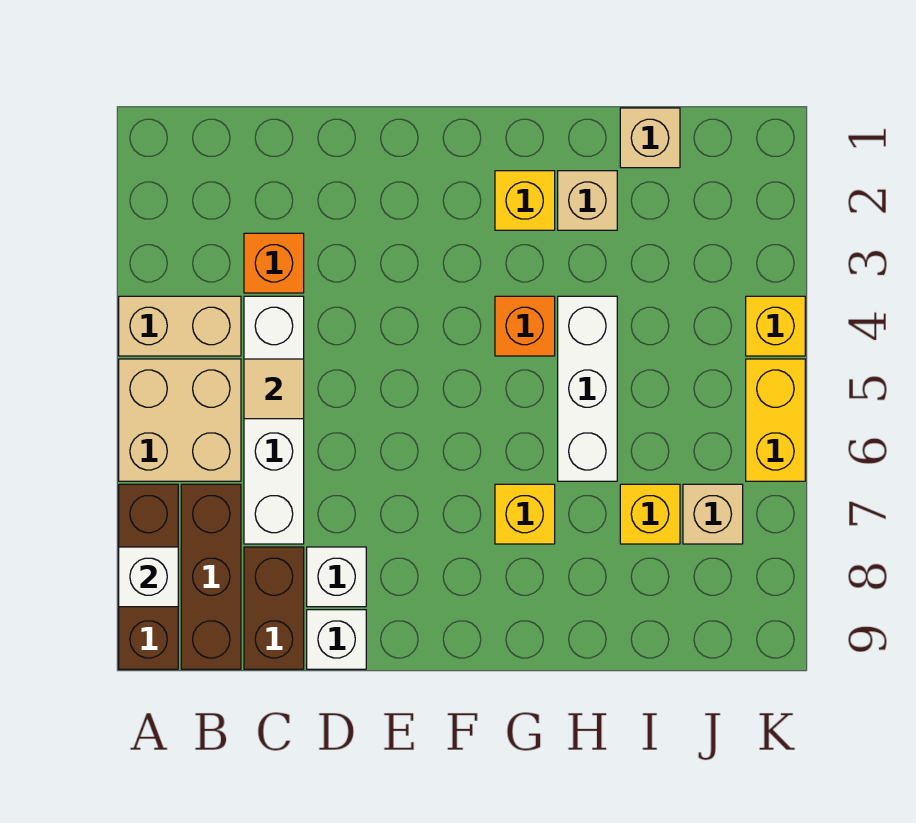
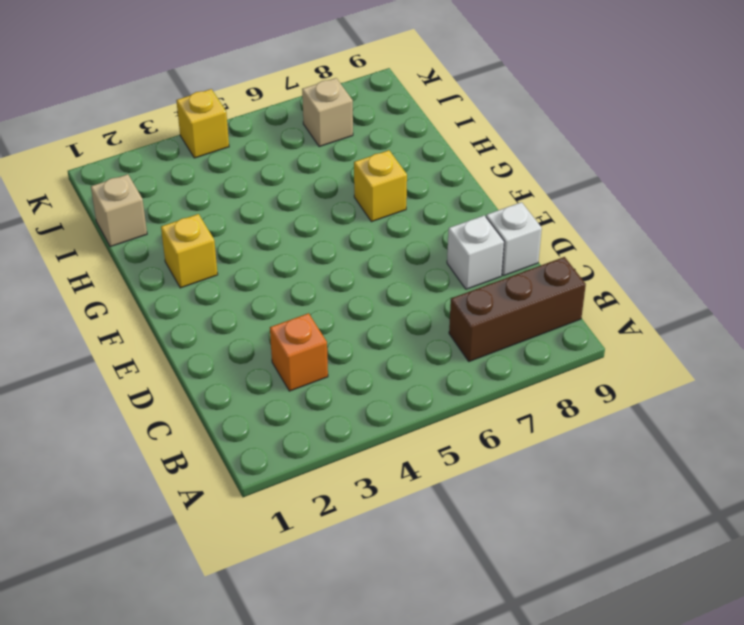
none -> tan 1x2 brick [119,296,241,356]
none -> tan 2x2 brick [119,359,241,481]
none -> brown 1x3 brick [119,484,178,669]

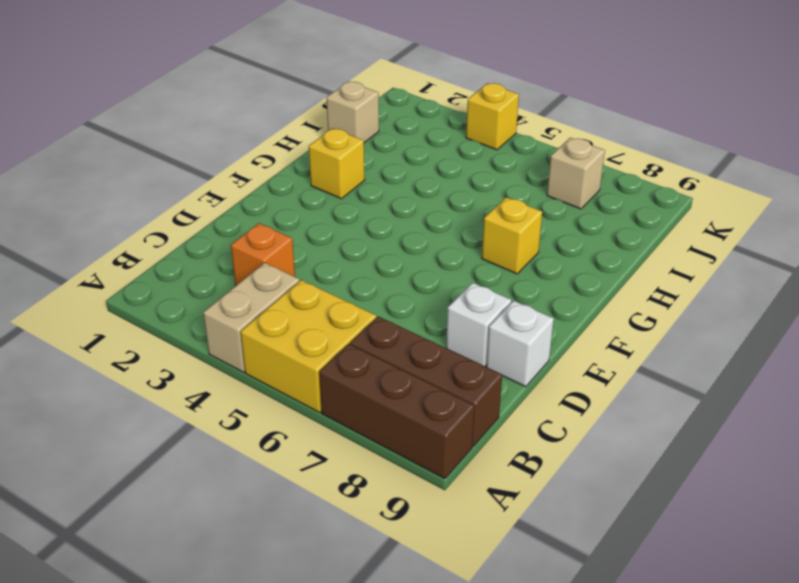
yellow 2x2 brick [241,280,376,413] -> tan 2x2 brick [119,359,241,481]
none -> white 1x4 brick [244,296,304,544]
none -> brown 1x2 brick [244,547,304,669]
none -> orange 1x1 brick [495,296,555,356]

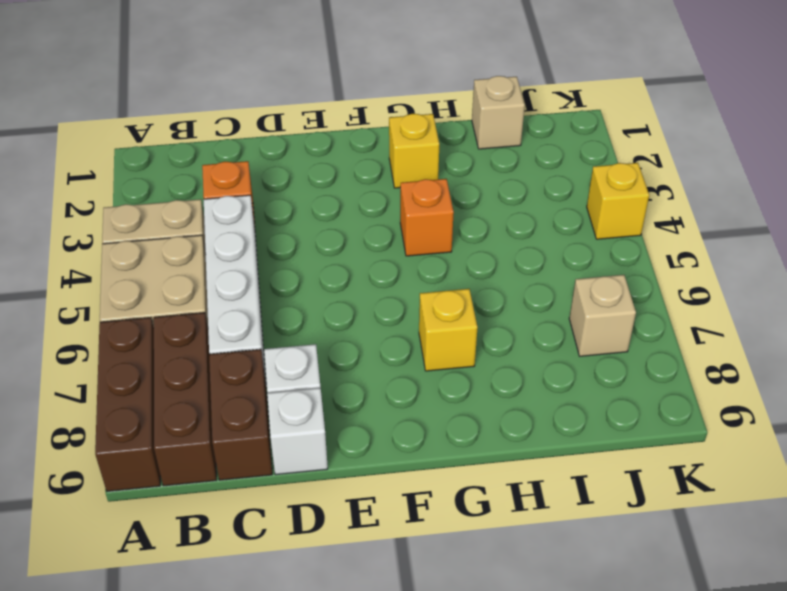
none -> tan 1x1 brick [558,171,617,230]
none -> white 1x3 brick [558,296,617,481]
none -> yellow 1x1 brick [620,484,680,544]

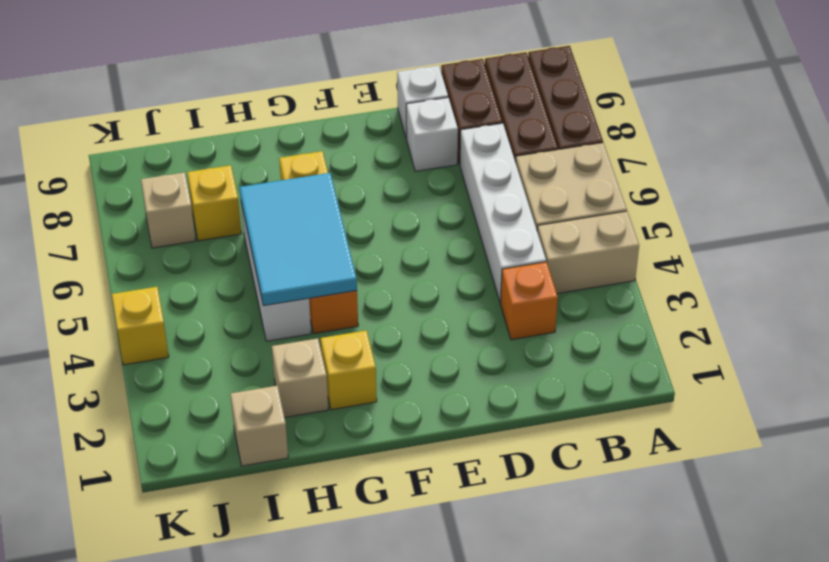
cyan 2x3 tile [240,173,357,306] -> none
none -> yellow 1x2 brick [746,359,805,481]
none -> white 1x1 brick [119,547,178,607]
none -> tan 1x1 tile [244,359,304,419]

